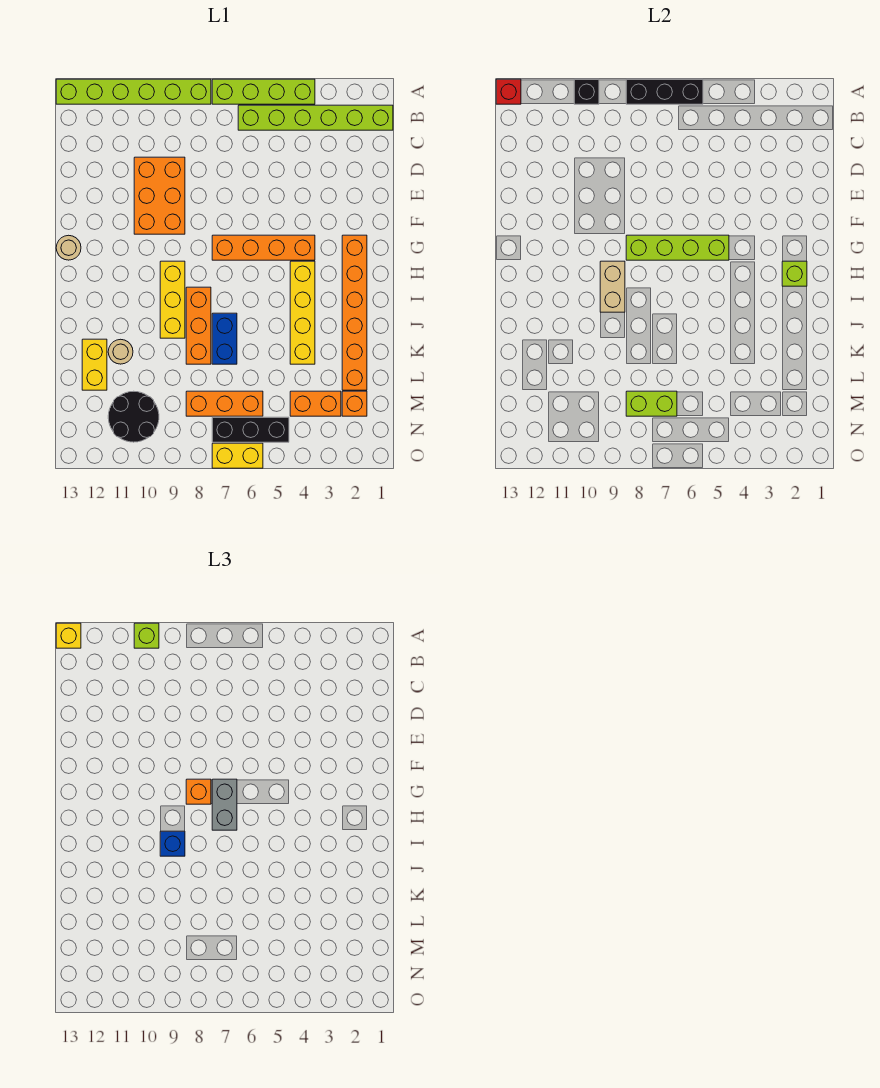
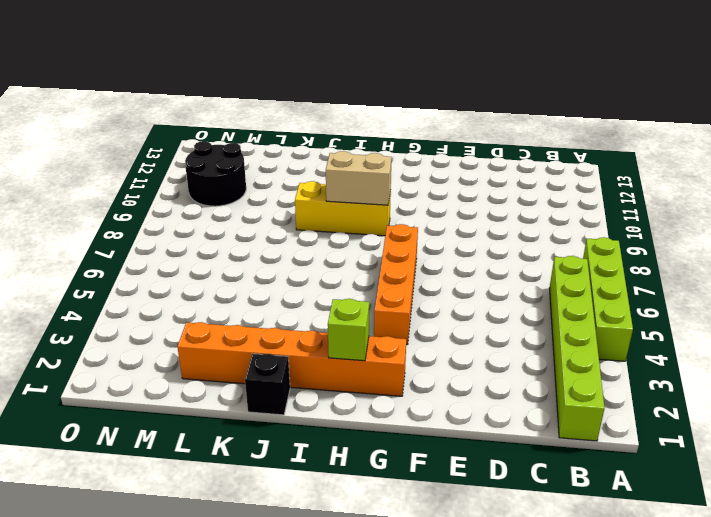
black 1x1 brick [245,354,290,415] -> black 1x1 brick moved to [574,79,599,104]
none -> lime 1x6 brick [56,79,211,104]
none -> orange 2x3 brick [134,157,185,234]
none -> tan 1x1 round brick [56,235,81,260]
none -> yellow 1x4 brick [290,261,315,364]

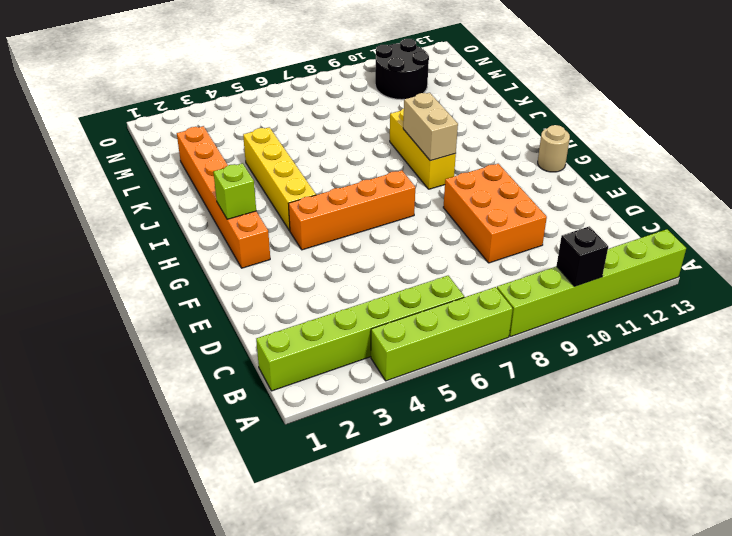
none -> orange 1x3 brick [186,287,211,364]
none -> blue 1x2 brick [212,313,237,364]
none -> tan 1x1 round brick [108,339,133,364]
none -> yellow 1x2 brick [82,339,107,390]

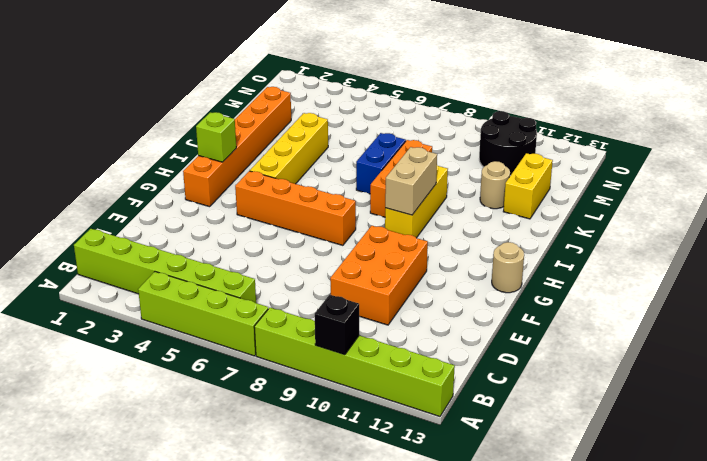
none -> orange 1x1 brick [342,391,367,416]
none -> orange 1x2 brick [290,391,341,416]
none -> orange 1x3 brick [186,391,263,416]
none -> black 1x3 brick [212,417,289,442]

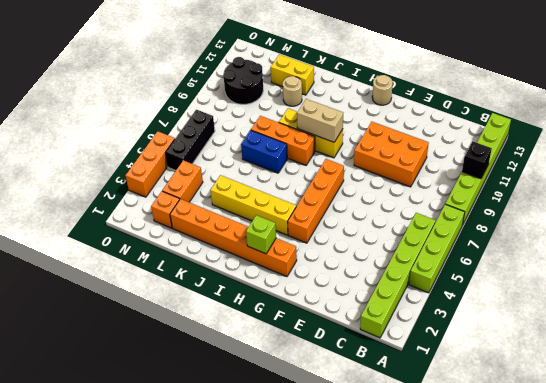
orange 1x3 brick [125,131,175,197] -> orange 1x3 brick moved to [186,391,263,416]
none -> yellow 1x2 brick [212,443,263,468]
none -> black 1x3 brick [626,79,703,104]
none -> red 1x1 brick [496,79,521,104]
none -> lime 1x4 brick [626,235,729,260]

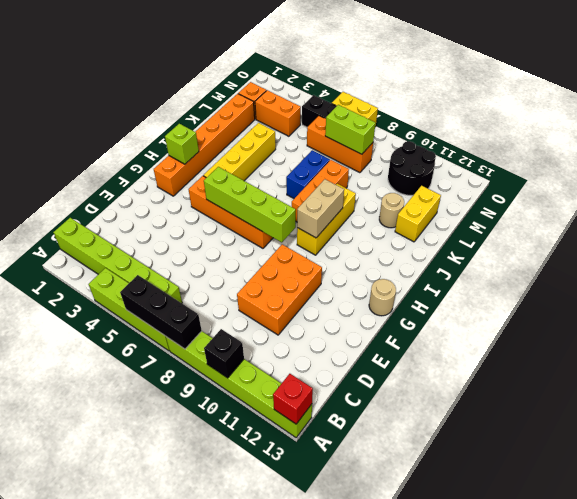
none -> lime 1x1 brick [134,623,159,648]
none -> yellow 1x1 brick [56,623,81,648]
none -> grey 1x2 brick [212,779,237,830]
none -> orange 1x1 brick [186,779,211,804]

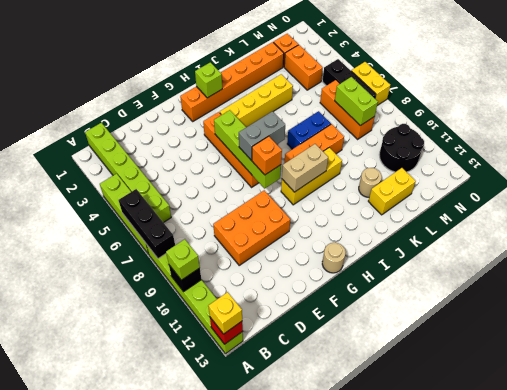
none -> blue 1x1 brick [160,831,185,856]

